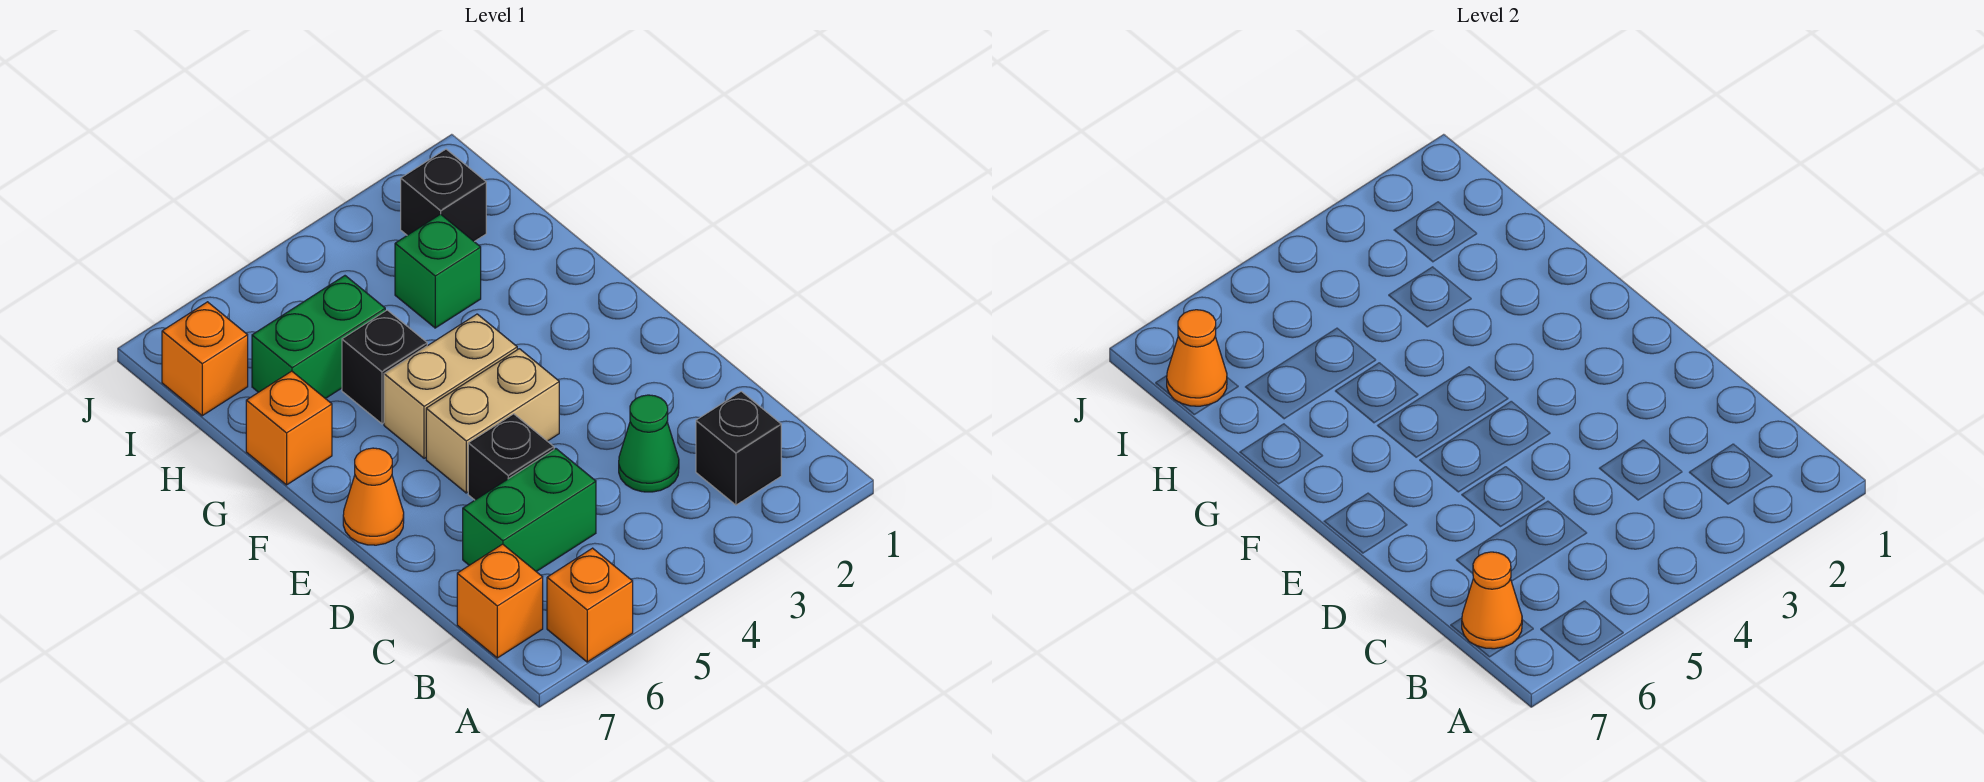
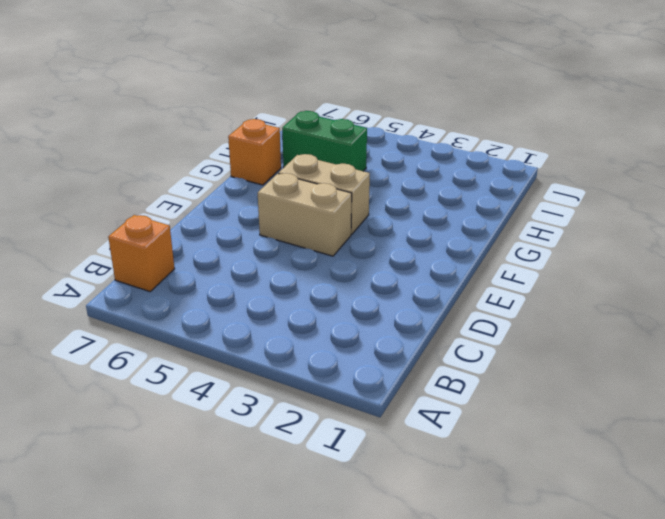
none -> orange 1x1 brick [547,548,633,662]
none -> black 1x1 brick [696,391,781,505]
none -> green 1x1 cone [619,395,679,492]

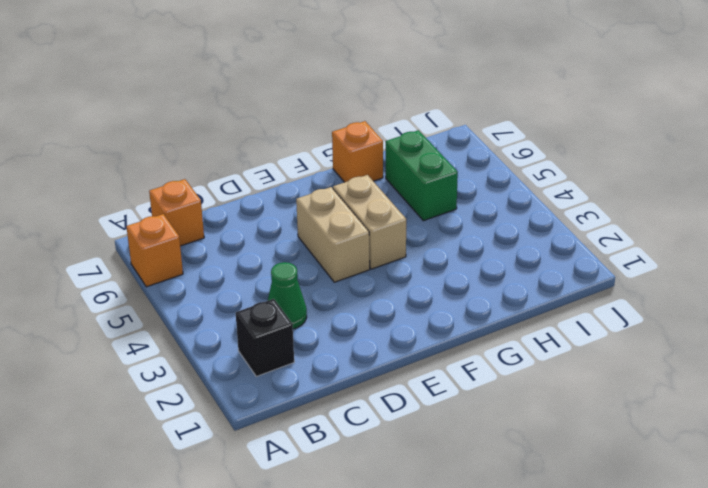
none -> green 1x2 brick [463,449,596,572]
none -> black 1x1 brick [468,414,554,500]
none -> orange 1x1 cone [343,448,404,545]

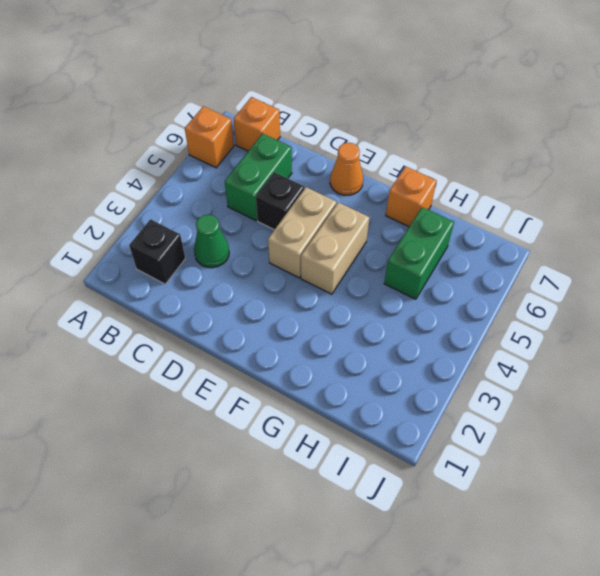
none -> black 1x1 brick [342,310,427,424]
none -> green 1x1 brick [395,214,481,328]
none -> black 1x1 brick [401,149,486,242]

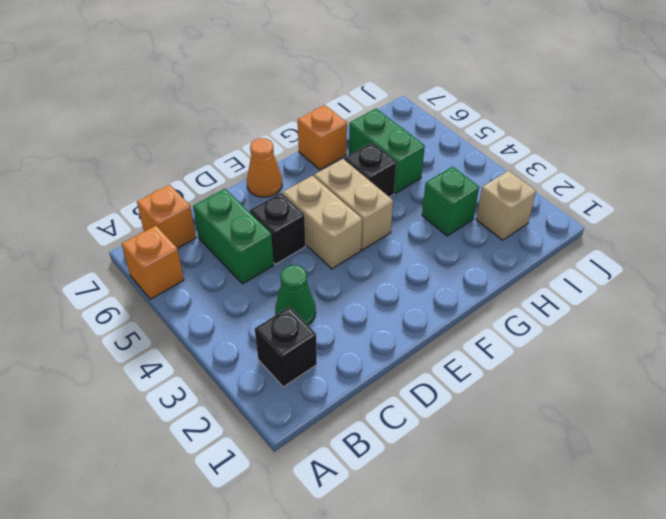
tan 1x1 brick [476,171,536,240] -> black 1x1 brick [401,149,486,242]
none -> orange 1x1 brick [162,302,248,416]
none -> orange 1x1 cone [1462,552,1522,649]
none -> orange 1x1 cone [1167,310,1227,406]

